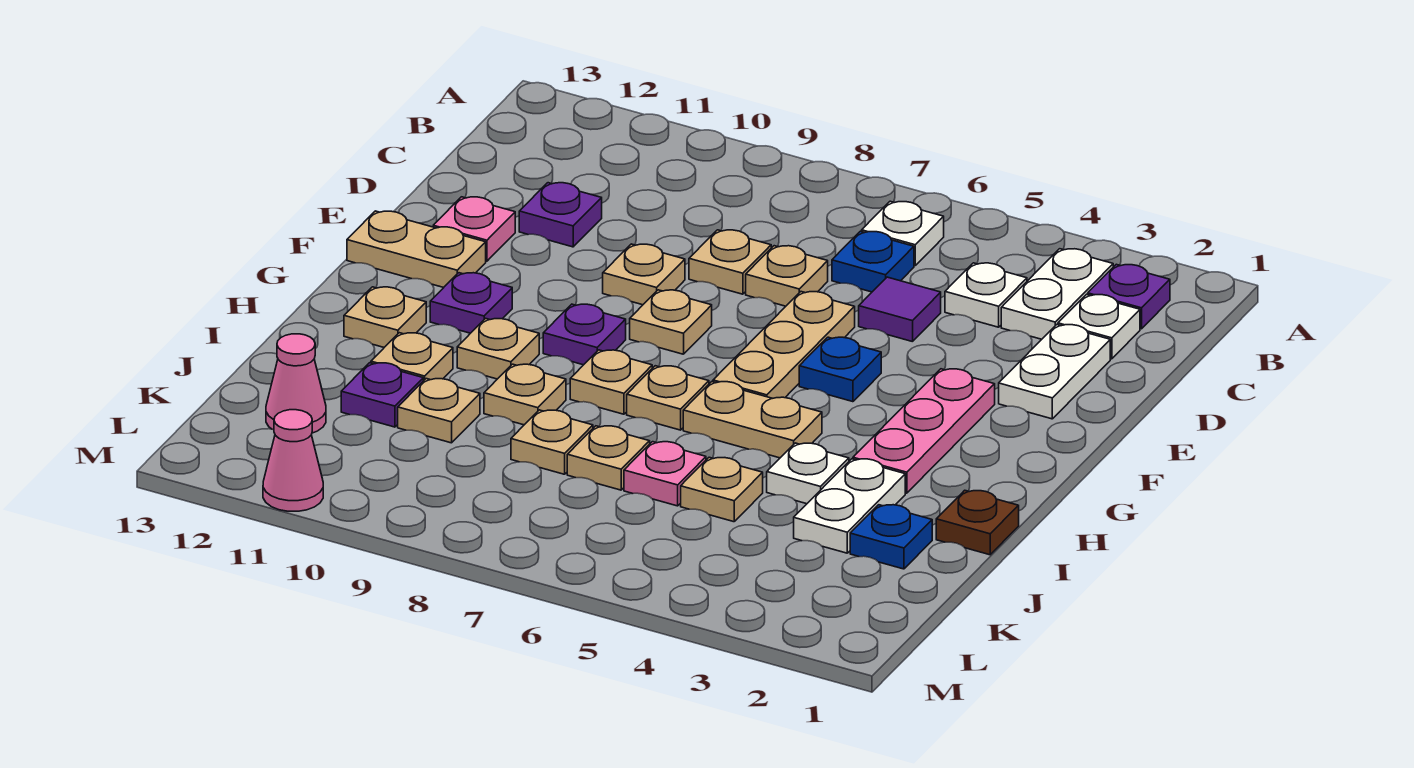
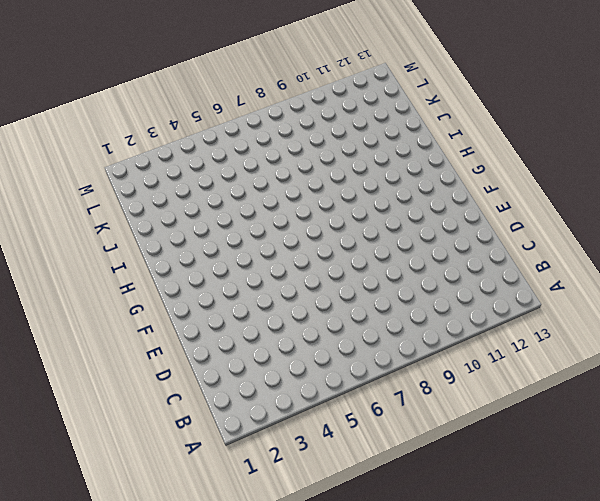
none -> purple 1x1 plate [1088,264,1170,329]
none -> white 1x2 plate [1001,249,1113,339]
none -> white 1x1 plate [862,201,944,266]
none -> white 1x1 plate [1058,295,1140,359]

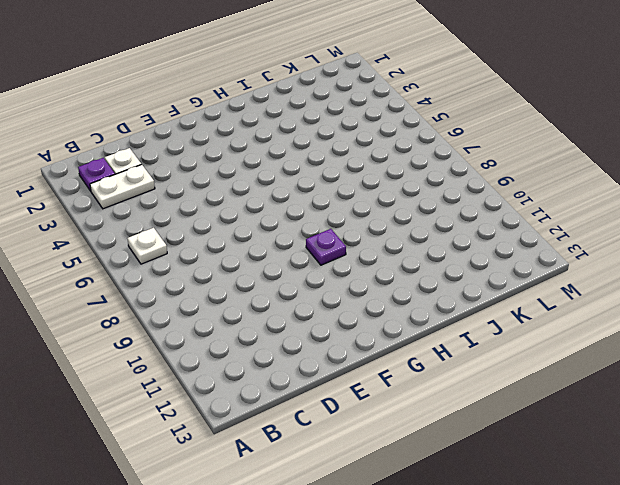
none -> white 1x1 plate [945,263,1027,327]
none -> blue 1x1 plate [832,231,914,292]
none -> white 1x2 plate [999,325,1110,419]
none -> purple 1x1 tile [859,277,941,342]

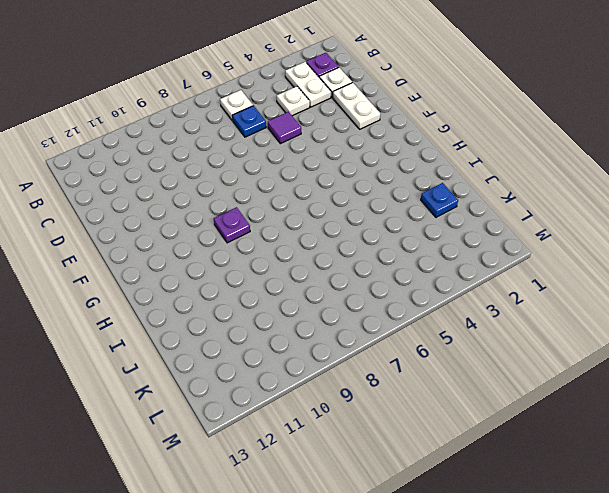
none -> tan 1x1 plate [746,246,828,306]
none -> tan 1x1 plate [689,230,771,294]
none -> purple 1x1 plate [519,183,602,247]
none -> tan 1x3 plate [713,292,855,398]

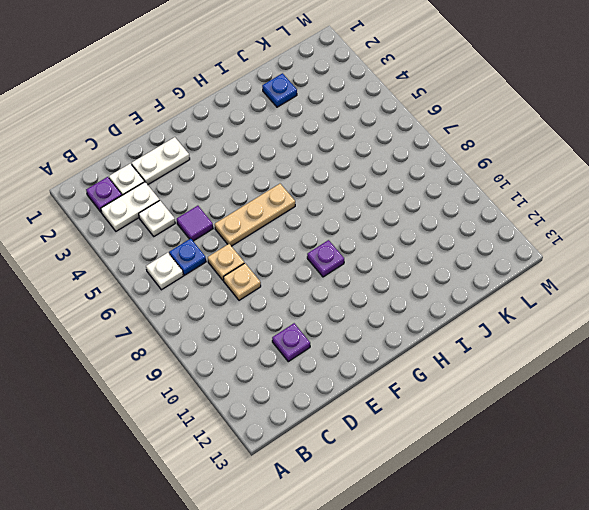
none -> tan 1x1 plate [603,244,685,305]
none -> pink 1x1 plate [433,197,515,261]
none -> pink 1x3 plate [853,369,995,493]
none -> blue 1x1 plate [799,337,881,402]

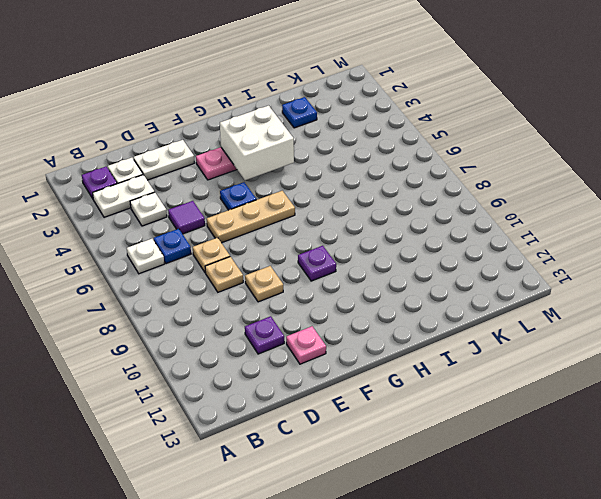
white 2x2 brick [220,106,294,180] -> none
none -> tan 1x1 plate [630,290,712,354]
none -> tan 1x2 plate [347,211,486,288]
none -> purple 1x1 plate [430,273,512,333]
none -> tan 1x2 plate [683,382,822,458]

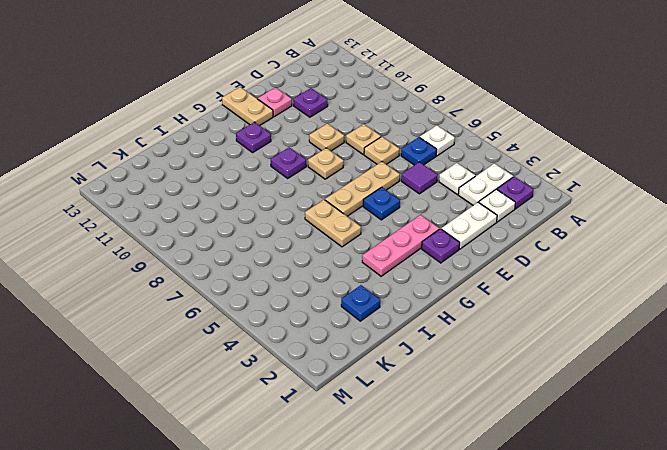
purple 1x1 plate [422,229,460,263] -> purple 1x1 plate moved to [341,363,423,427]
none -> tan 1x1 plate [627,366,709,430]
none -> tan 1x1 plate [570,350,652,414]
none -> tan 1x1 plate [457,318,539,379]
none -> tan 1x1 plate [344,287,426,347]

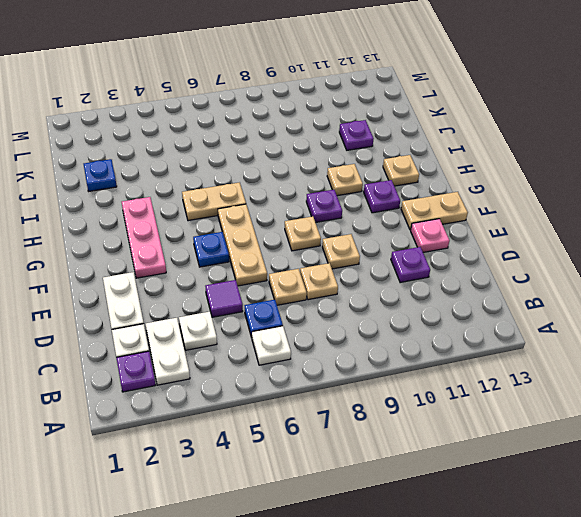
none -> tan 1x1 plate [627,366,709,430]
none -> tan 1x1 plate [570,350,652,414]
none -> brown 1x1 plate [936,490,1019,555]
none -> white 1x2 plate [794,459,905,553]

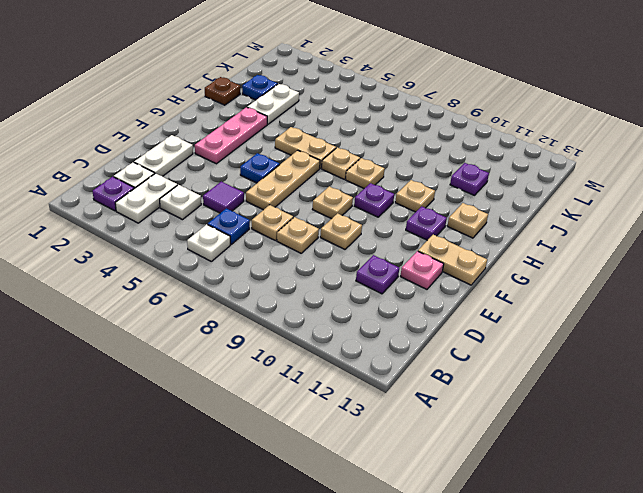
none -> white 1x1 plate [767,443,849,504]
none -> tan 1x1 plate [484,364,566,425]
none -> tan 1x1 plate [371,333,453,381]
none -> tan 1x1 plate [681,457,763,522]

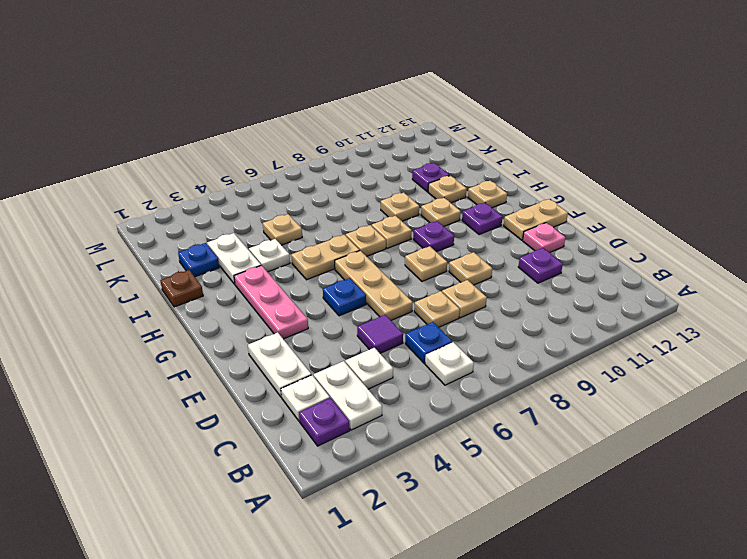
none -> pink 1x1 plate [624,442,706,506]
none -> tan 1x1 plate [567,426,650,490]
none -> tan 1x1 plate [511,410,593,474]
none -> tan 1x1 plate [398,379,480,443]

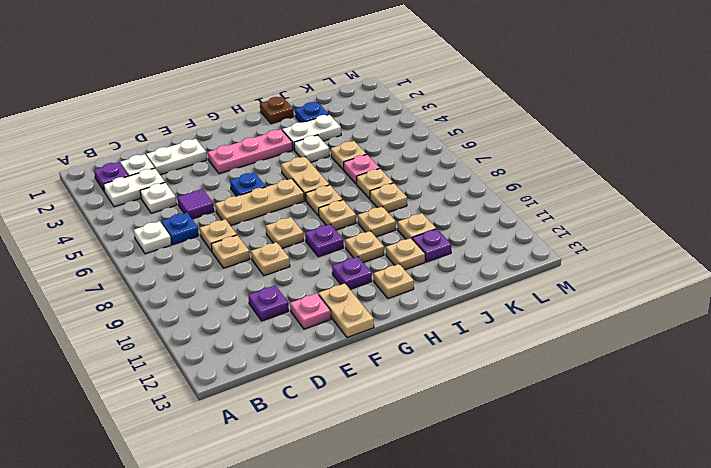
none -> pink 1x1 cone [266,334,326,433]
none -> pink 1x1 cone [263,410,323,511]

